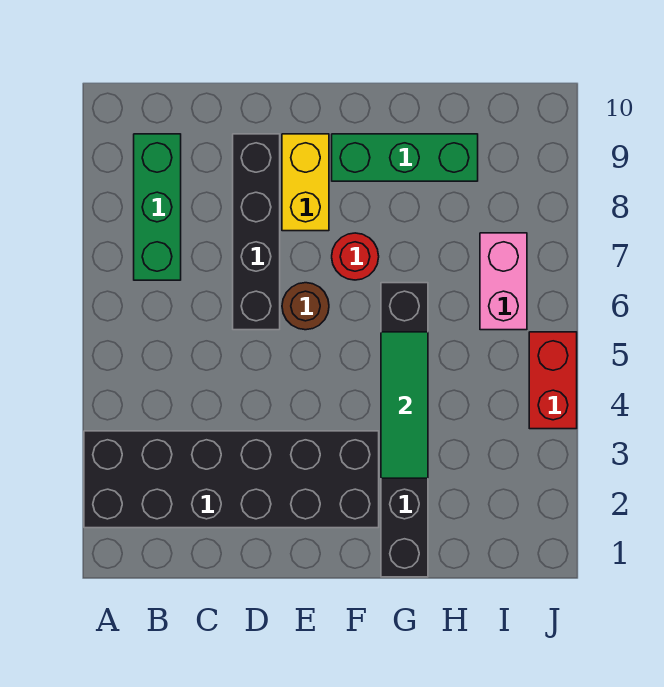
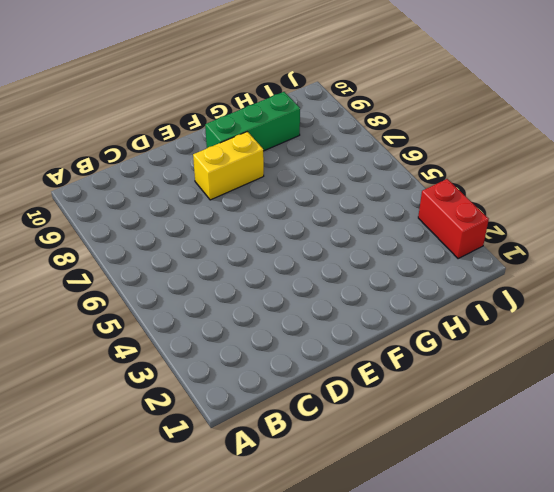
yellow 1x2 brick [193,132,264,200] -> yellow 1x2 brick turned to [282,134,329,231]
red 1x2 brick [418,179,489,259] -> red 1x2 brick moved to [529,332,577,429]
none -> black 2x6 brick [84,431,379,528]
none -> green 1x3 brick [134,134,181,280]

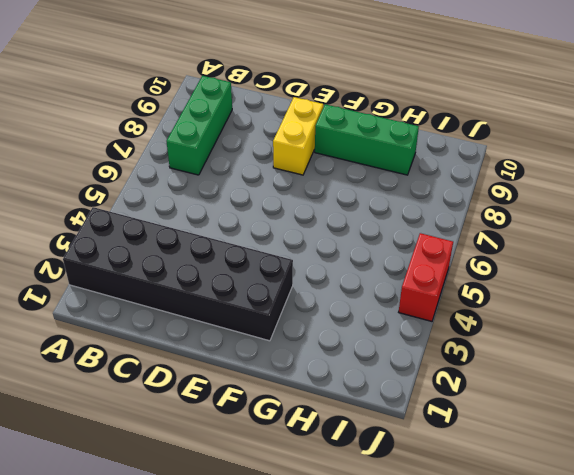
none -> black 1x4 brick [233,134,280,330]
none -> brown 1x1 round brick [282,283,329,330]

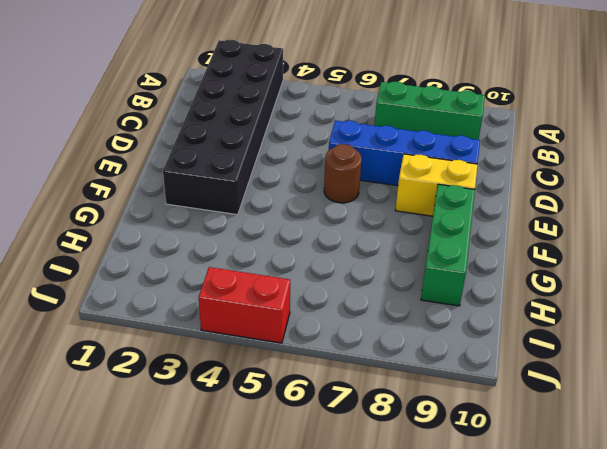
blue 1x4 brick [329,121,480,186] -> black 1x4 brick [233,134,280,330]
none -> red 1x1 round brick [332,233,379,280]
none -> black 1x6 brick [381,283,428,577]

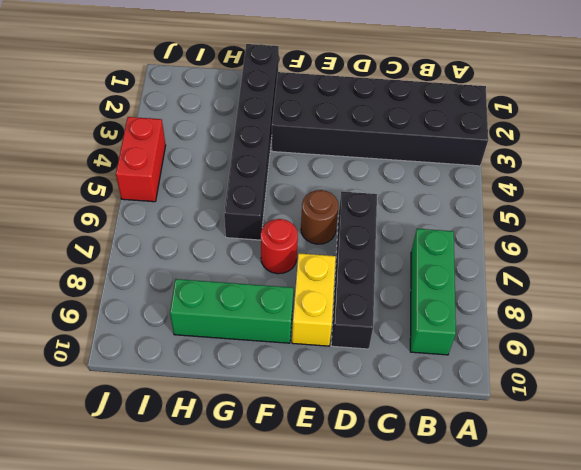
none -> pink 1x2 brick [480,233,527,330]
none -> green 1x3 tile [381,332,428,478]

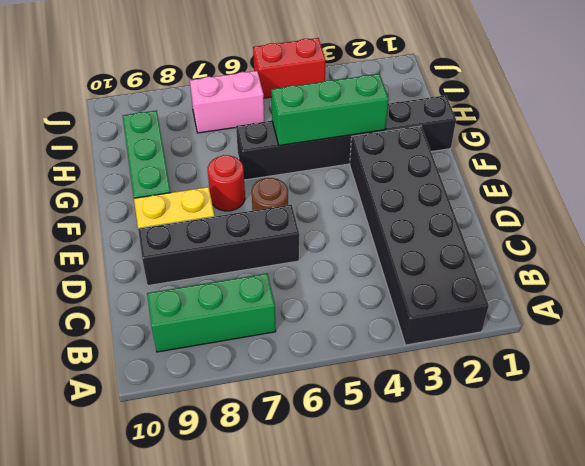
green 1x3 brick [271,74,389,146] -> green 1x3 tile [381,332,428,478]

